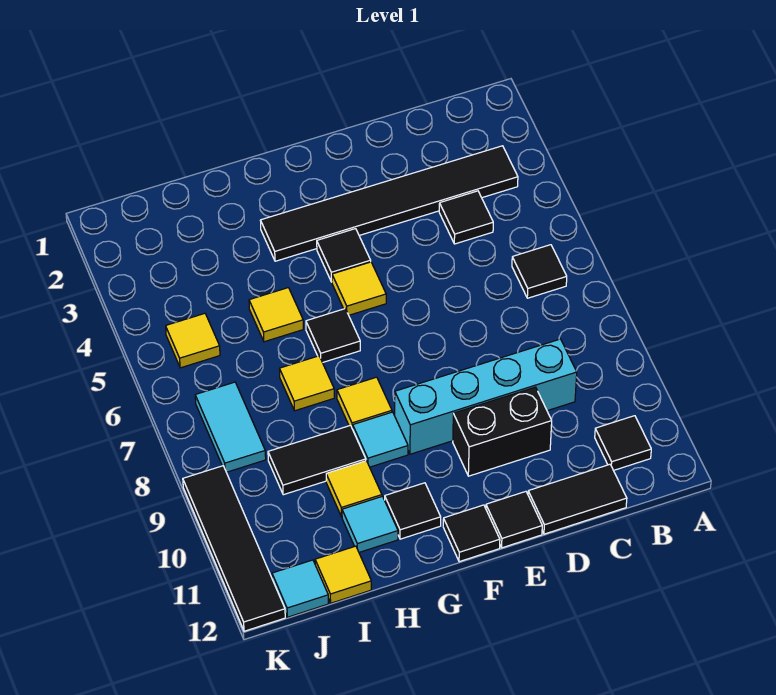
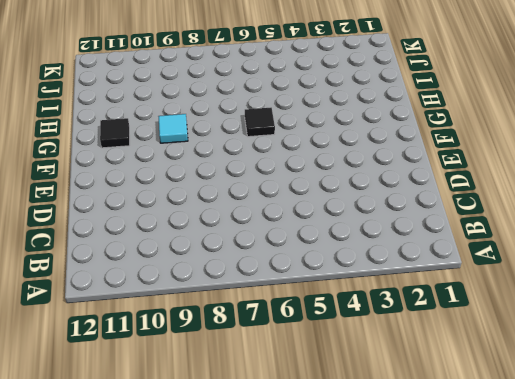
none -> black 1x6 tile [260,146,518,261]
none -> black 1x1 tile [512,245,567,298]
none -> black 1x1 tile [595,416,651,470]

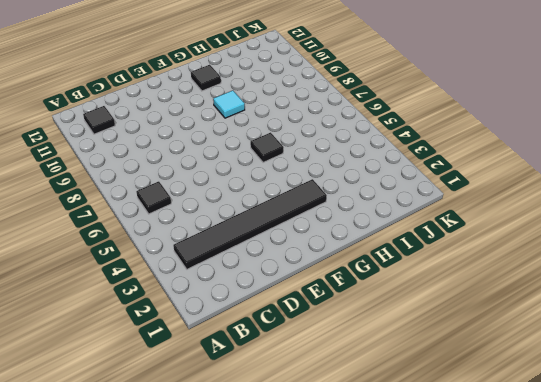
none -> black 1x1 tile [439,191,493,244]
none -> cyan 1x4 brick [395,339,577,454]
none -> black 1x2 tile [528,464,627,534]

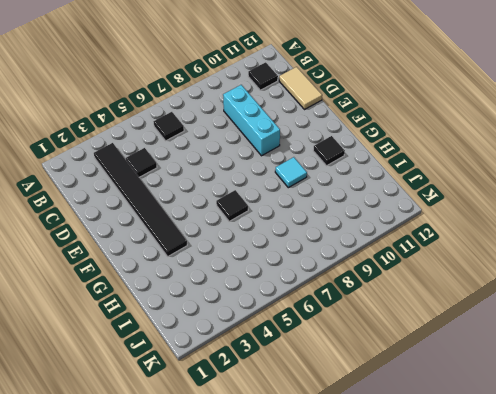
cyan 1x3 brick [223,85,280,156] -> cyan 1x4 brick [395,339,577,454]
tan 1x2 tile [279,67,322,109] -> black 1x2 tile [528,464,627,534]
none -> black 1x2 brick [453,387,552,476]
none -> black 1x1 tile [486,492,542,548]
none -> black 1x1 tile [317,229,371,282]

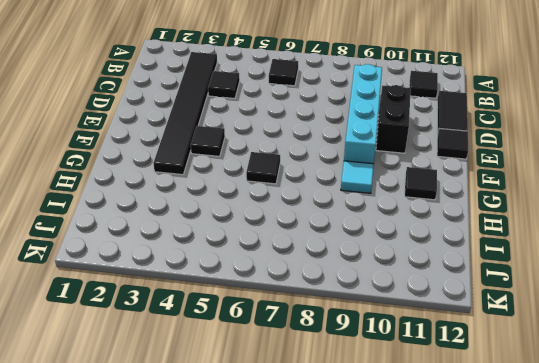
none -> yellow 1x1 tile [332,262,386,315]
none -> black 1x1 tile [443,505,500,562]
none -> yellow 1x1 tile [337,377,392,429]

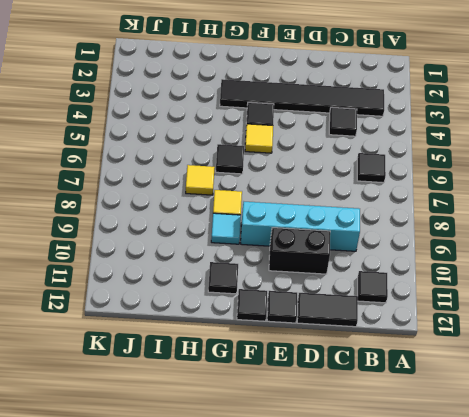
none -> yellow 1x1 tile [249,288,303,342]
none -> black 1x2 tile [268,425,366,495]
none -> yellow 1x1 tile [326,461,382,517]

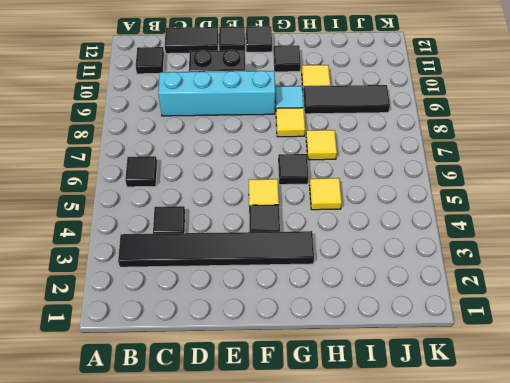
black 1x3 tile [303,85,390,114] -> black 1x2 tile [268,425,366,495]
none -> cyan 1x1 tile [342,496,398,552]
none -> yellow 1x1 tile [315,546,371,603]
none -> yellow 1x1 tile [166,314,220,368]

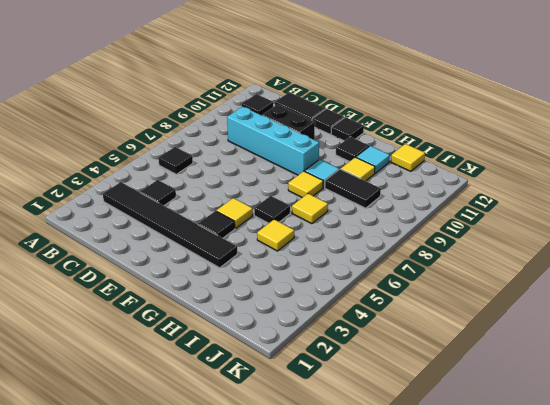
none -> yellow 1x1 tile [166,314,220,368]
none -> cyan 1x2 tile [195,382,266,472]
none -> cyan 1x1 tile [272,560,328,617]

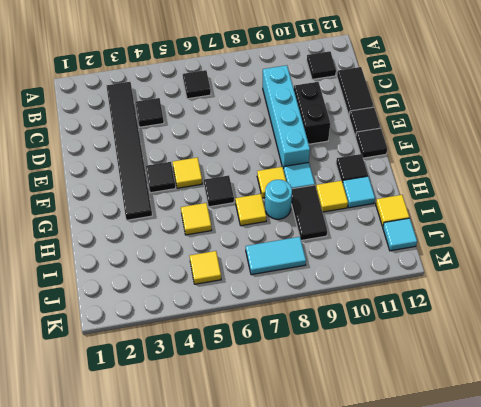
cyan 1x1 round brick [265,180,292,219] -> none
none -> black 1x4 tile [183,466,285,631]

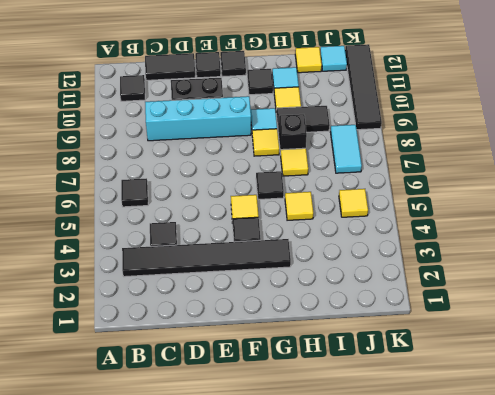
black 1x1 brick [278,114,307,153] -> none

